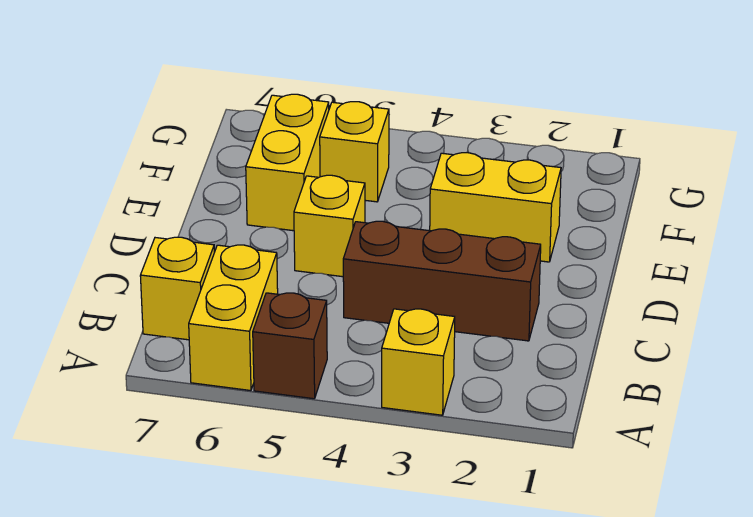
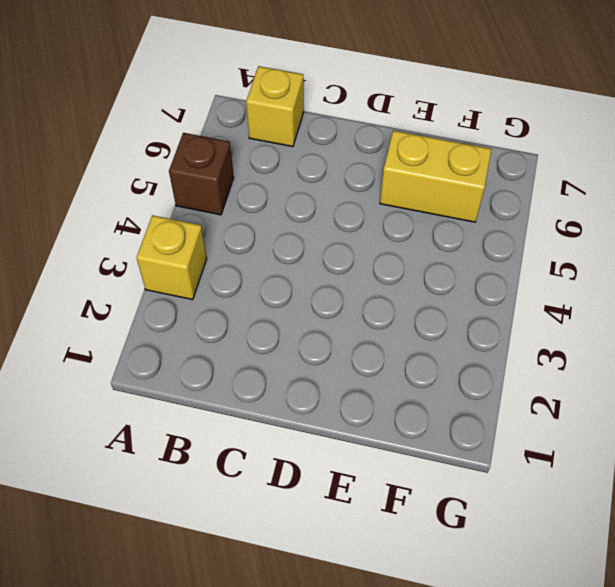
none -> yellow 1x2 brick [189,245,278,391]
none -> brown 1x3 brick [343,221,541,341]

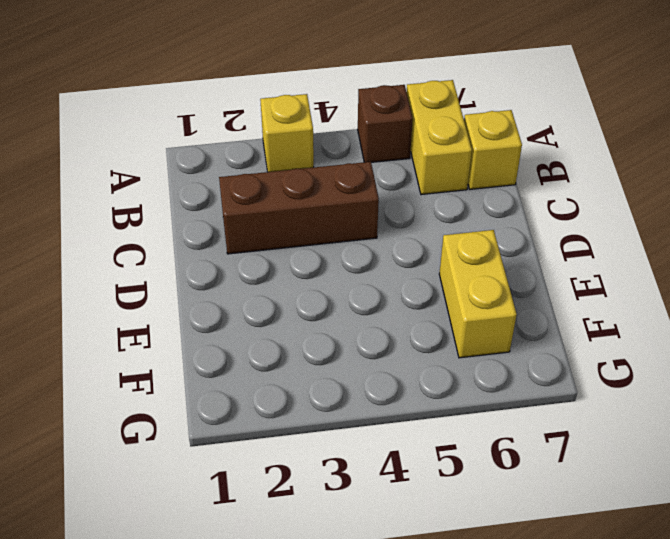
none -> yellow 1x1 brick [294,175,365,277]
none -> yellow 1x2 brick [430,153,561,262]

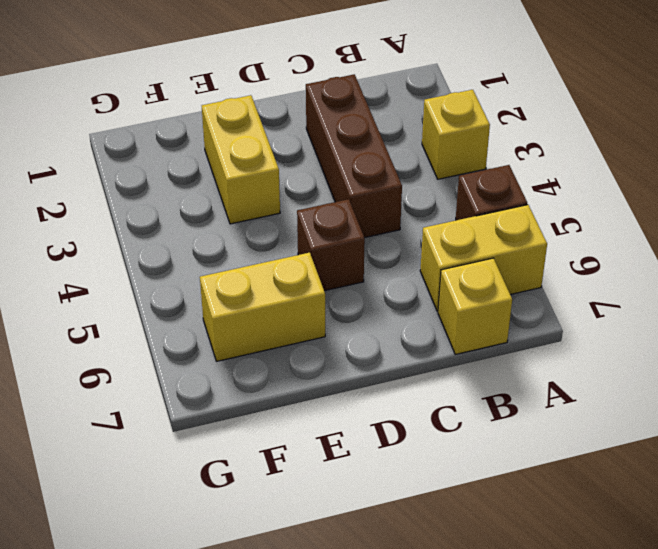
brown 1x1 brick [297,199,365,291] -> yellow 1x1 brick [294,175,365,277]
none -> yellow 1x1 brick [320,102,389,202]

